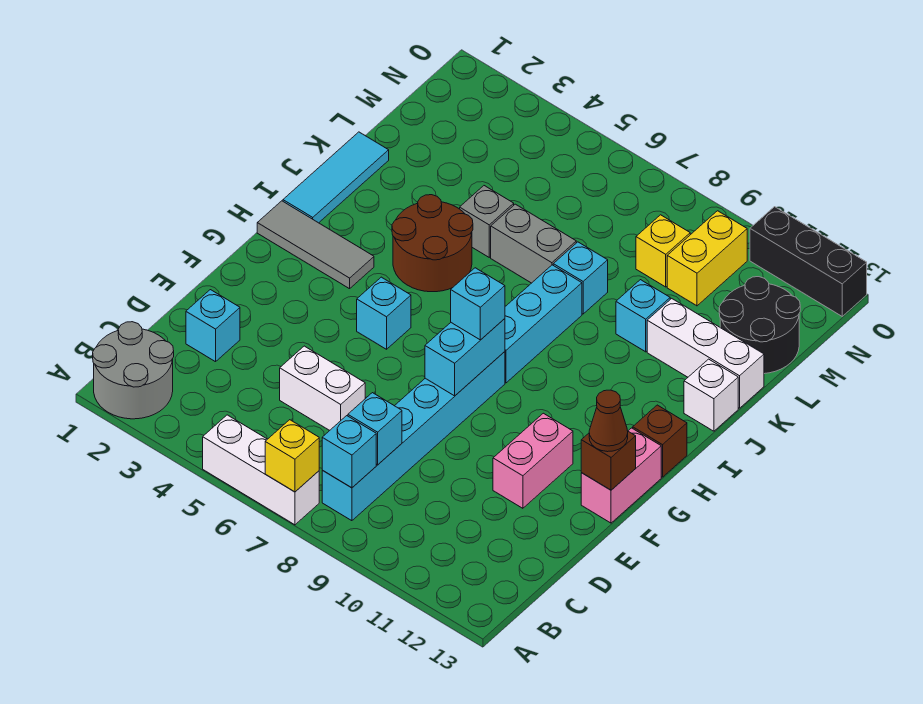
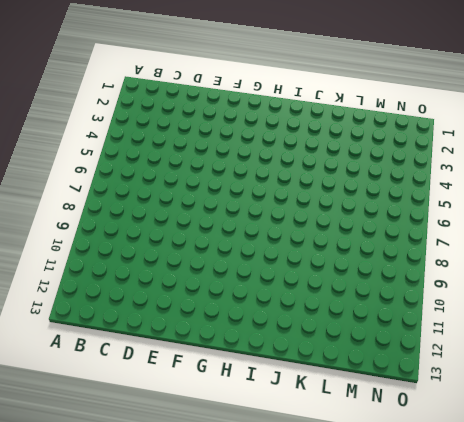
none -> grey 2x2 round brick [93,322,174,419]
none -> white 1x3 brick [203,415,319,525]
none -> cyan 1x6 brick [322,352,505,521]
none -> cyan 1x1 brick [186,290,240,362]

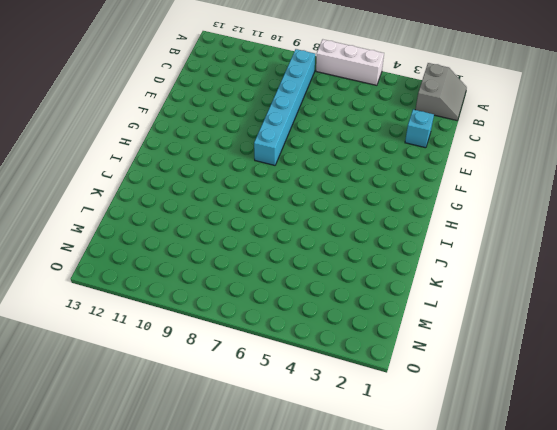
grey 2x2 slope [415,63,467,120] -> grey 2x2 round brick [93,322,174,419]
none -> white 1x2 brick [280,346,365,430]
none -> pink 1x2 brick [493,413,573,508]
none -> pink 1x2 brick [581,428,661,523]
none -> cyan 1x1 brick [357,277,411,349]

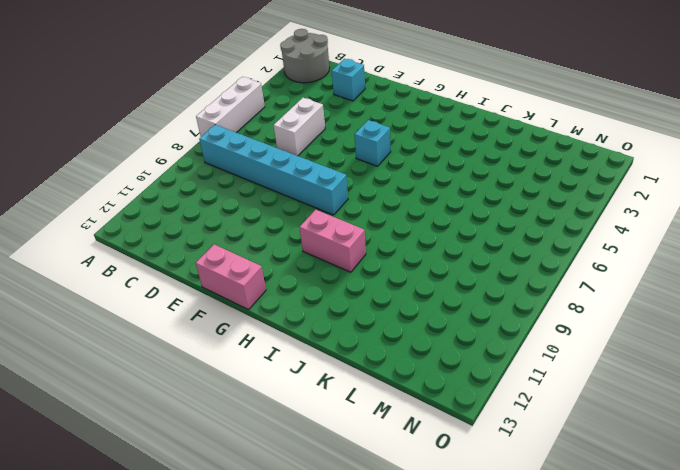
pink 1x2 brick [299,210,366,272] -> pink 1x2 brick moved to [493,413,573,508]
none -> grey 1x3 tile [257,201,374,289]
none -> cyan 1x3 brick [505,265,582,383]
none -> brown 1x1 brick [633,405,687,477]
none -> cyan 1x3 tile [283,132,389,223]

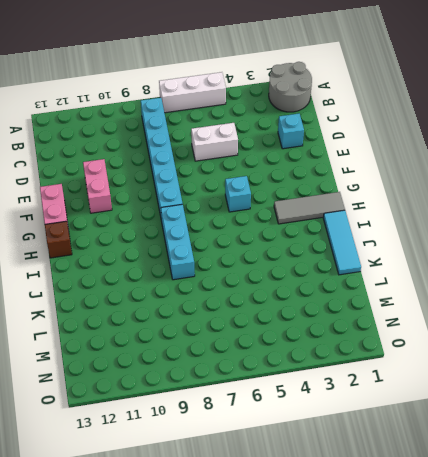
none -> brown 2x2 round brick [392,195,473,292]
none -> white 1x1 brick [684,359,738,431]
none -> grey 1x1 brick [460,186,514,257]
none -> grey 1x2 brick [491,204,576,283]

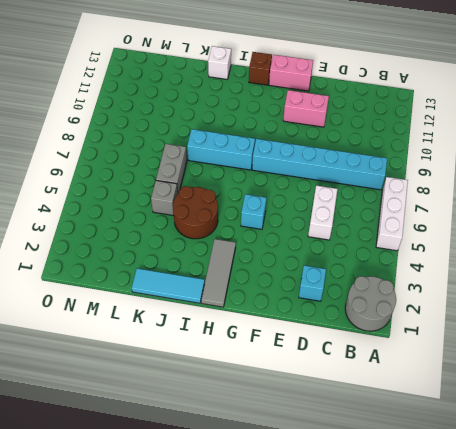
none -> cyan 1x1 brick [553,242,608,314]
none -> cyan 1x1 brick [616,280,670,352]
none -> white 1x3 brick [647,299,764,408]
none -> black 2x2 round brick [719,277,800,374]

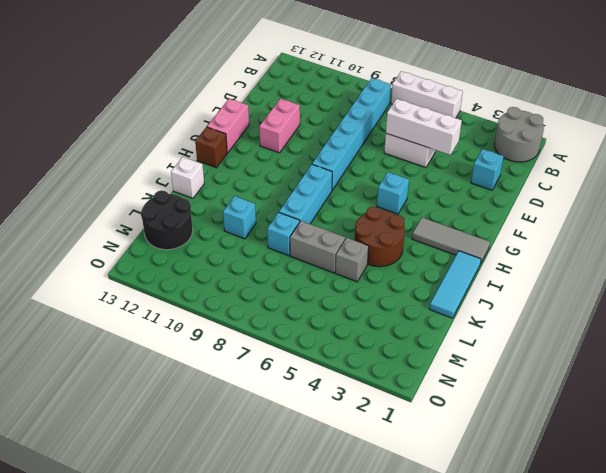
white 1x3 brick [386,99,462,155] -> white 1x3 brick moved to [647,299,764,408]
none -> yellow 1x1 brick [636,215,690,287]
none -> yellow 1x2 brick [667,211,747,306]
none -> black 1x3 brick [750,207,867,316]
none -> yellow 1x1 brick [265,420,319,492]

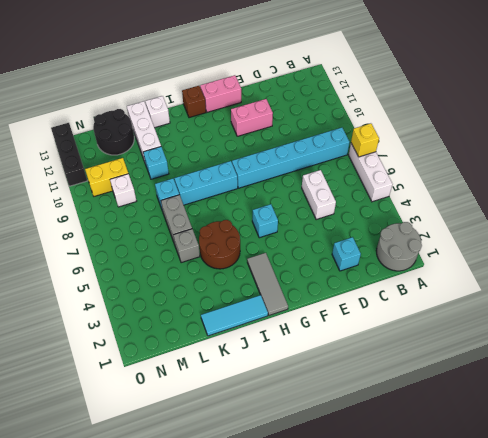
white 1x1 brick [110,174,136,207] -> yellow 1x1 brick [636,215,690,287]
none -> cyan 1x1 brick [322,416,376,488]
none -> cyan 1x1 brick [348,393,402,465]
none -> cyan 1x2 brick [425,319,505,396]
none -> brown 1x1 brick [581,432,636,490]

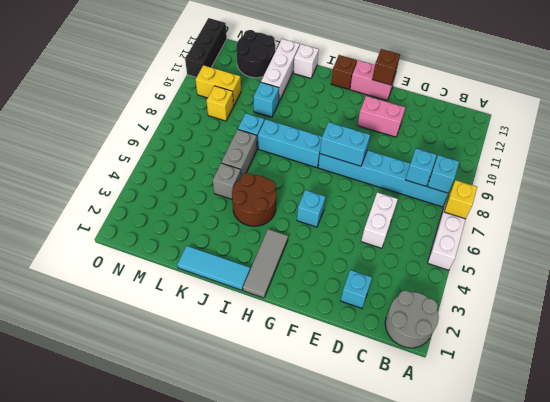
none -> brown 1x1 cone [589,390,628,452]
none -> cyan 1x1 brick [451,268,505,340]

